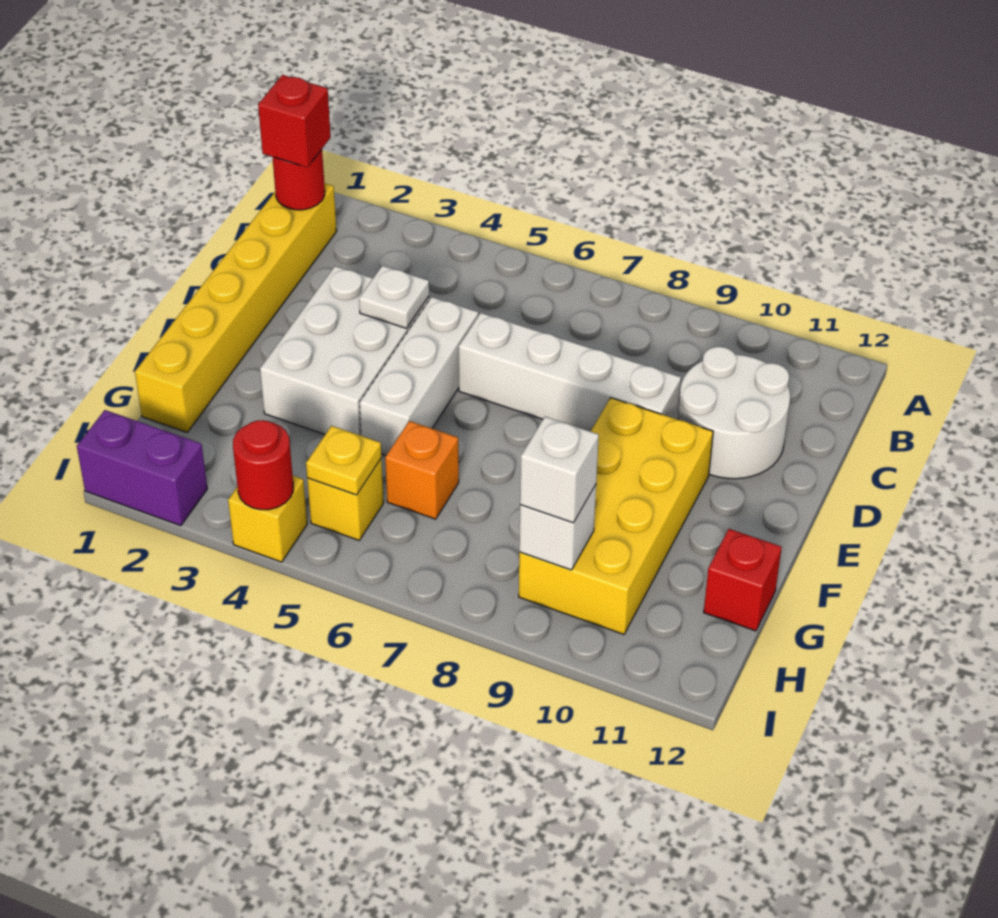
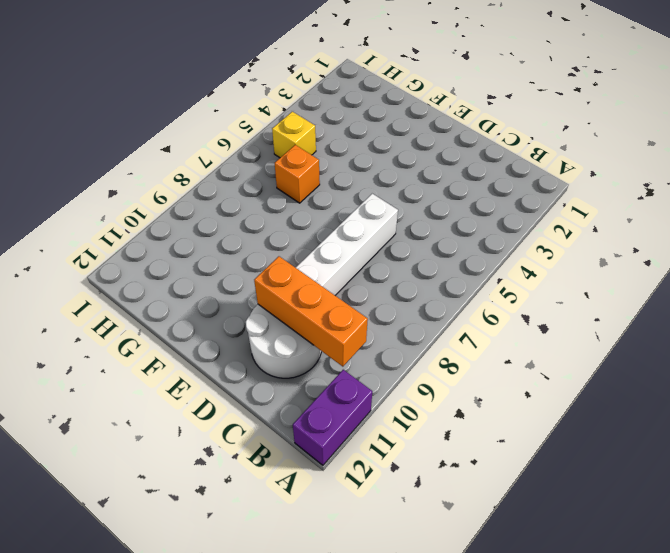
purple 1x2 brick [293,370,372,465] -> purple 1x2 brick moved to [77,410,207,526]
orange 1x3 brick [254,256,368,367] -> none
none -> yellow 1x6 brick [135,183,337,432]
none -> white 2x3 brick [260,266,429,436]
none -> white 1x3 brick [360,297,478,455]

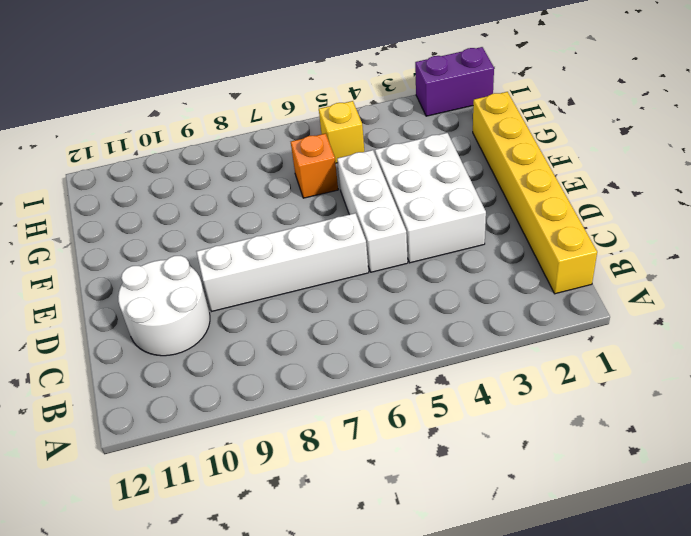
none -> yellow 2x4 brick [519,398,713,634]
none -> red 1x1 brick [704,529,782,631]
none -> yellow 1x1 brick [228,476,307,562]

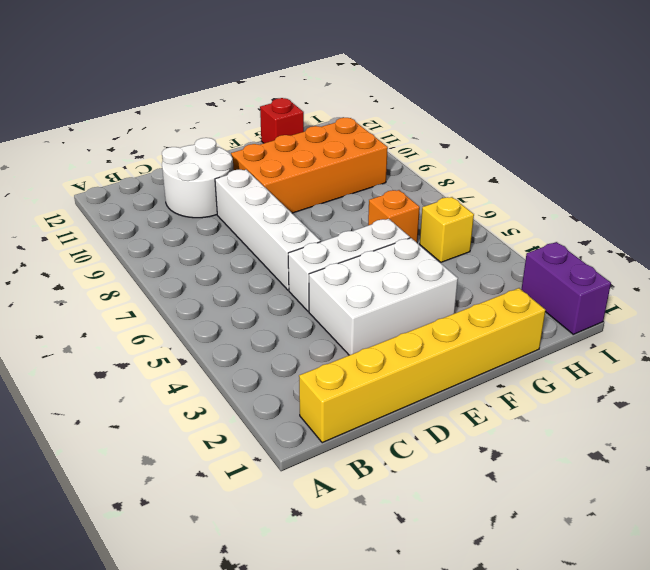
orange 2x4 brick [231,118,388,213] -> yellow 2x4 brick [519,398,713,634]
none -> yellow 1x1 brick [228,476,307,562]
none -> red 1x1 round brick [272,149,325,210]
none -> white 1x1 plate [359,266,429,328]

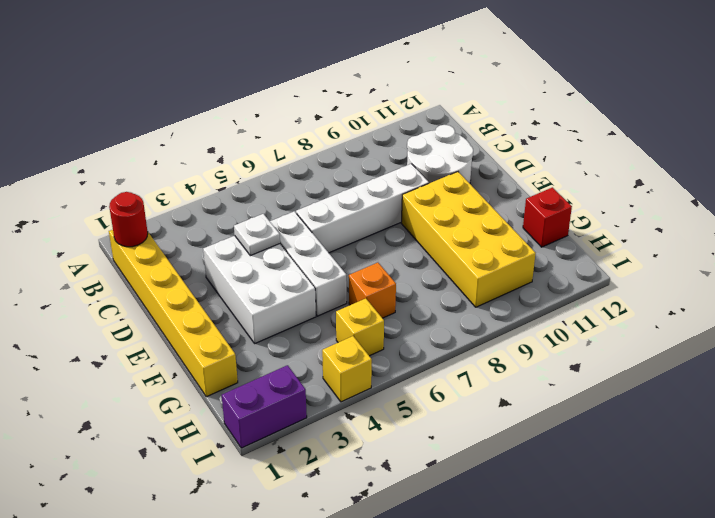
none -> yellow 1x1 plate [306,426,381,495]
none -> white 1x1 brick [519,485,596,570]
none -> red 1x1 round brick [233,420,293,510]

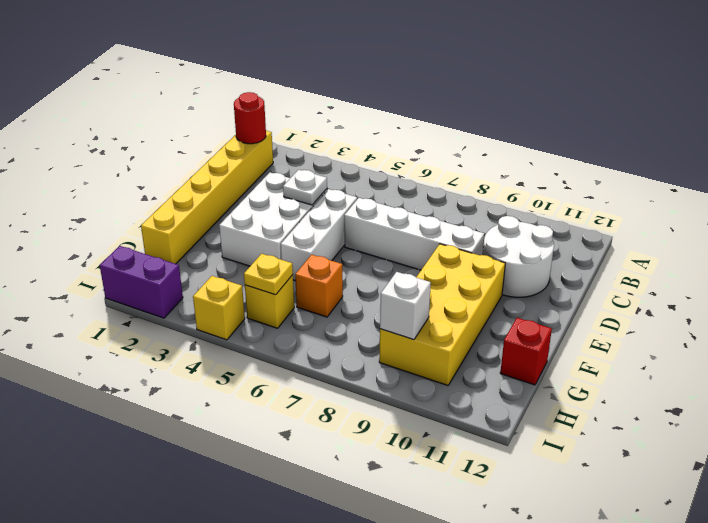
none -> red 1x1 round brick [233,420,293,510]
none -> red 1x1 brick [258,75,331,167]
none -> white 1x1 brick [520,417,599,523]

